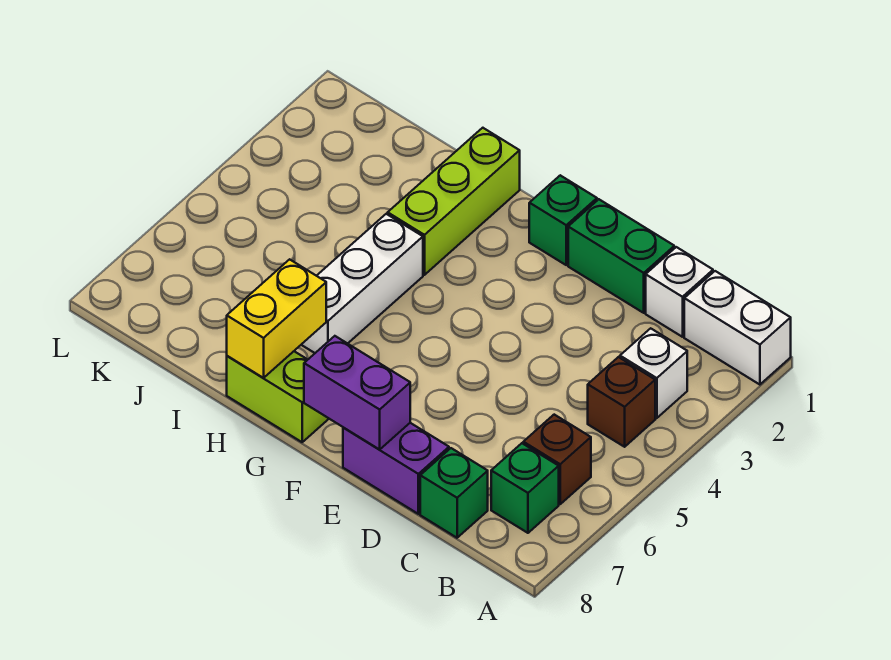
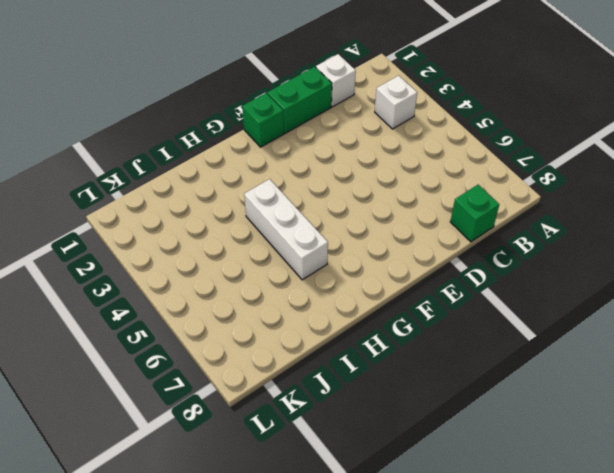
none -> white 1x2 brick [684,271,791,385]
none -> brown 1x1 brick [588,357,655,447]
none -> brown 1x1 brick [523,415,591,504]

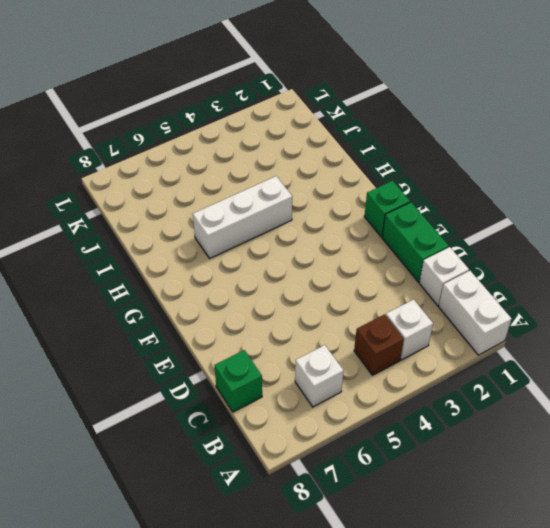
white 1x1 brick [295,345,343,407] -> brown 1x1 brick [523,415,591,504]
none -> green 1x1 brick [491,443,559,533]
none -> purple 1x2 brick [343,423,449,514]
none -> lime 1x2 brick [227,351,329,442]

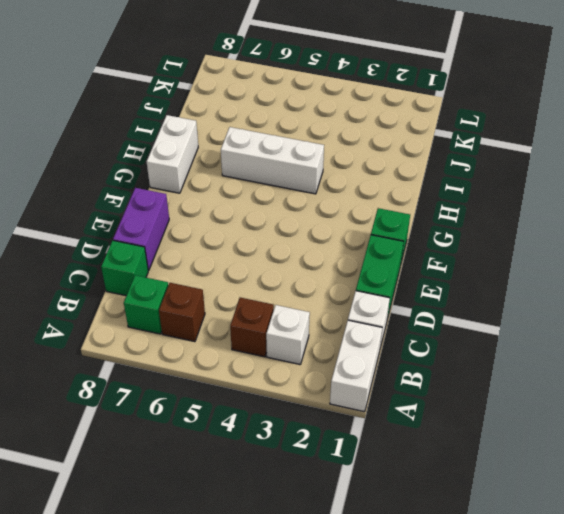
white 1x2 brick [147,115,198,193] -> lime 1x2 brick [227,351,329,442]
none -> lime 1x3 brick [388,128,520,275]
none -> purple 1x2 brick [304,336,410,449]
none -> yellow 1x2 brick [227,259,326,378]

